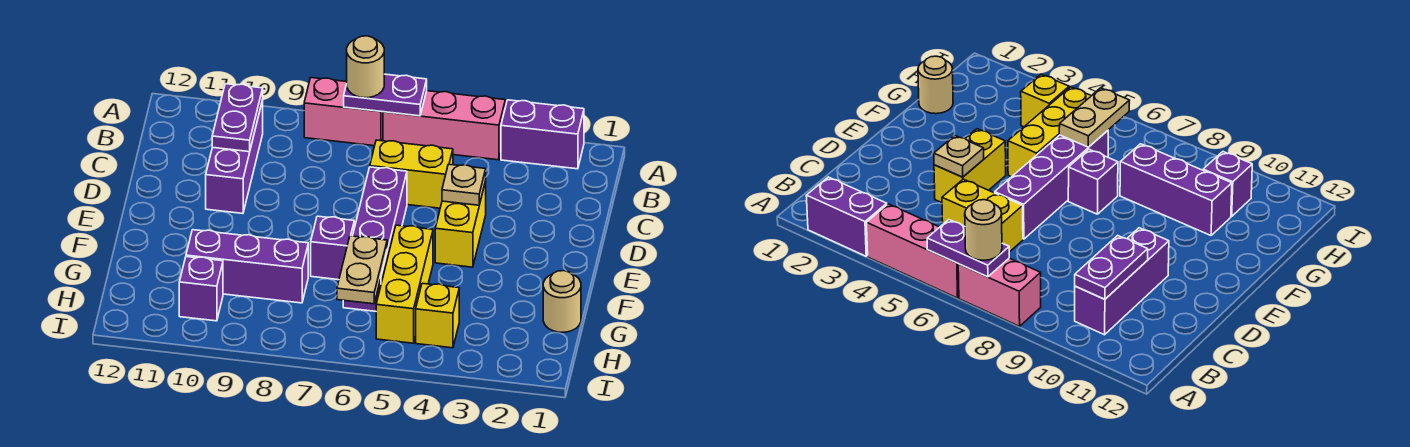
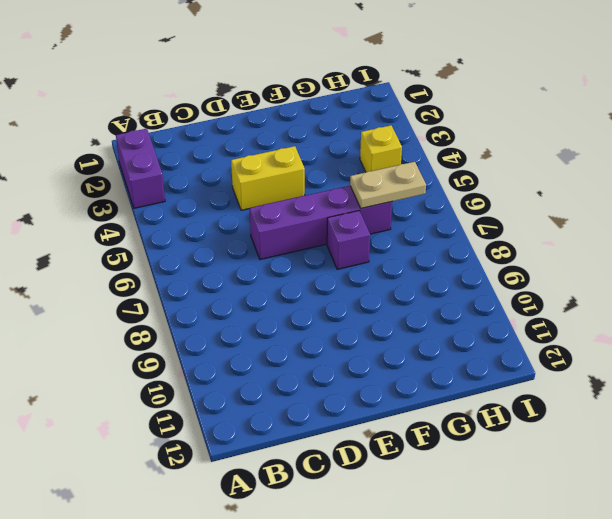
none -> pink 1x3 brick [383,91,505,160]
none -> pink 1x2 brick [304,78,383,146]
none -> purple 1x3 brick [206,100,263,213]

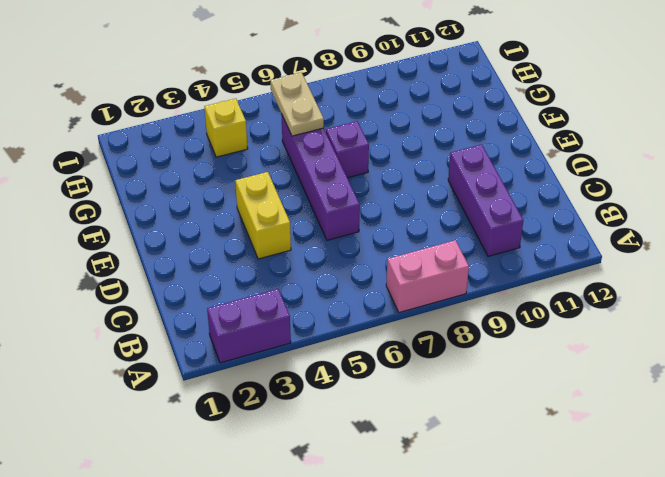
none -> pink 1x3 brick [383,91,505,160]
none -> yellow 1x2 brick [370,140,453,208]
none -> yellow 1x3 brick [376,225,433,343]

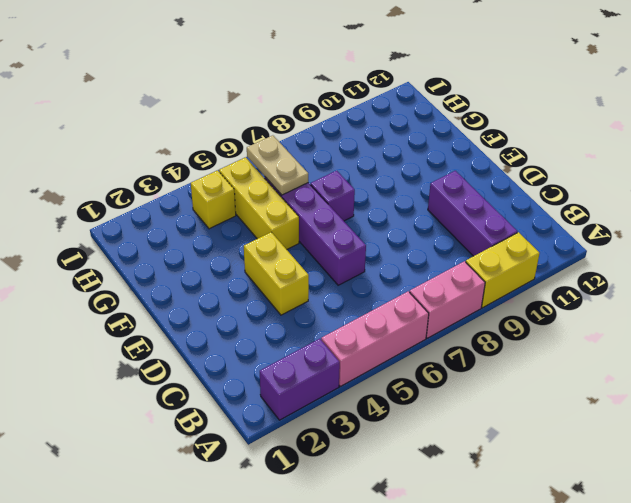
yellow 1x2 brick [466,232,540,308] -> yellow 1x2 brick moved to [370,140,453,208]
none -> tan 1x1 round brick [543,271,581,332]
none -> purple 1x3 brick [186,230,308,303]
none -> purple 1x1 brick [179,257,223,321]

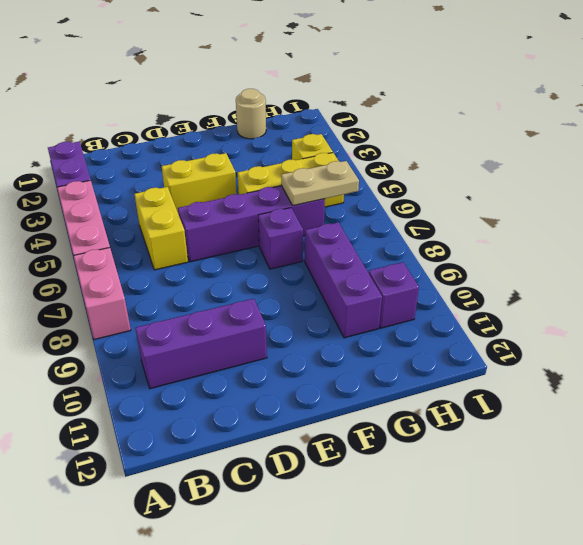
none -> purple 1x2 plate [344,74,427,116]
none -> purple 1x2 plate [212,84,263,152]
none -> tan 1x1 plate [442,164,486,205]

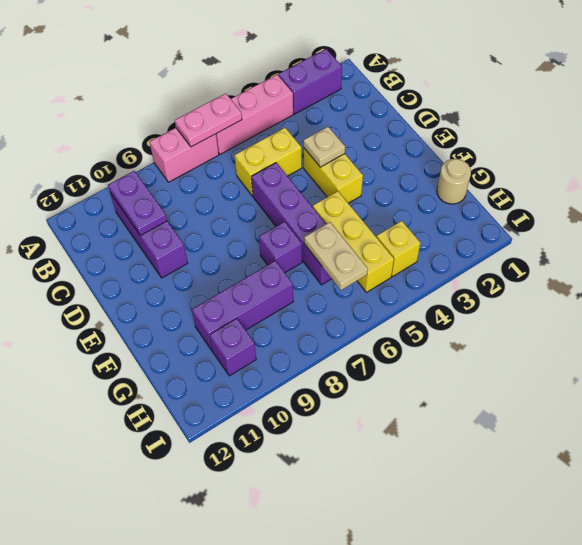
pink 1x2 plate [175,93,242,147] -> purple 1x2 plate [344,74,427,116]
none -> tan 1x1 round brick [347,36,384,98]

